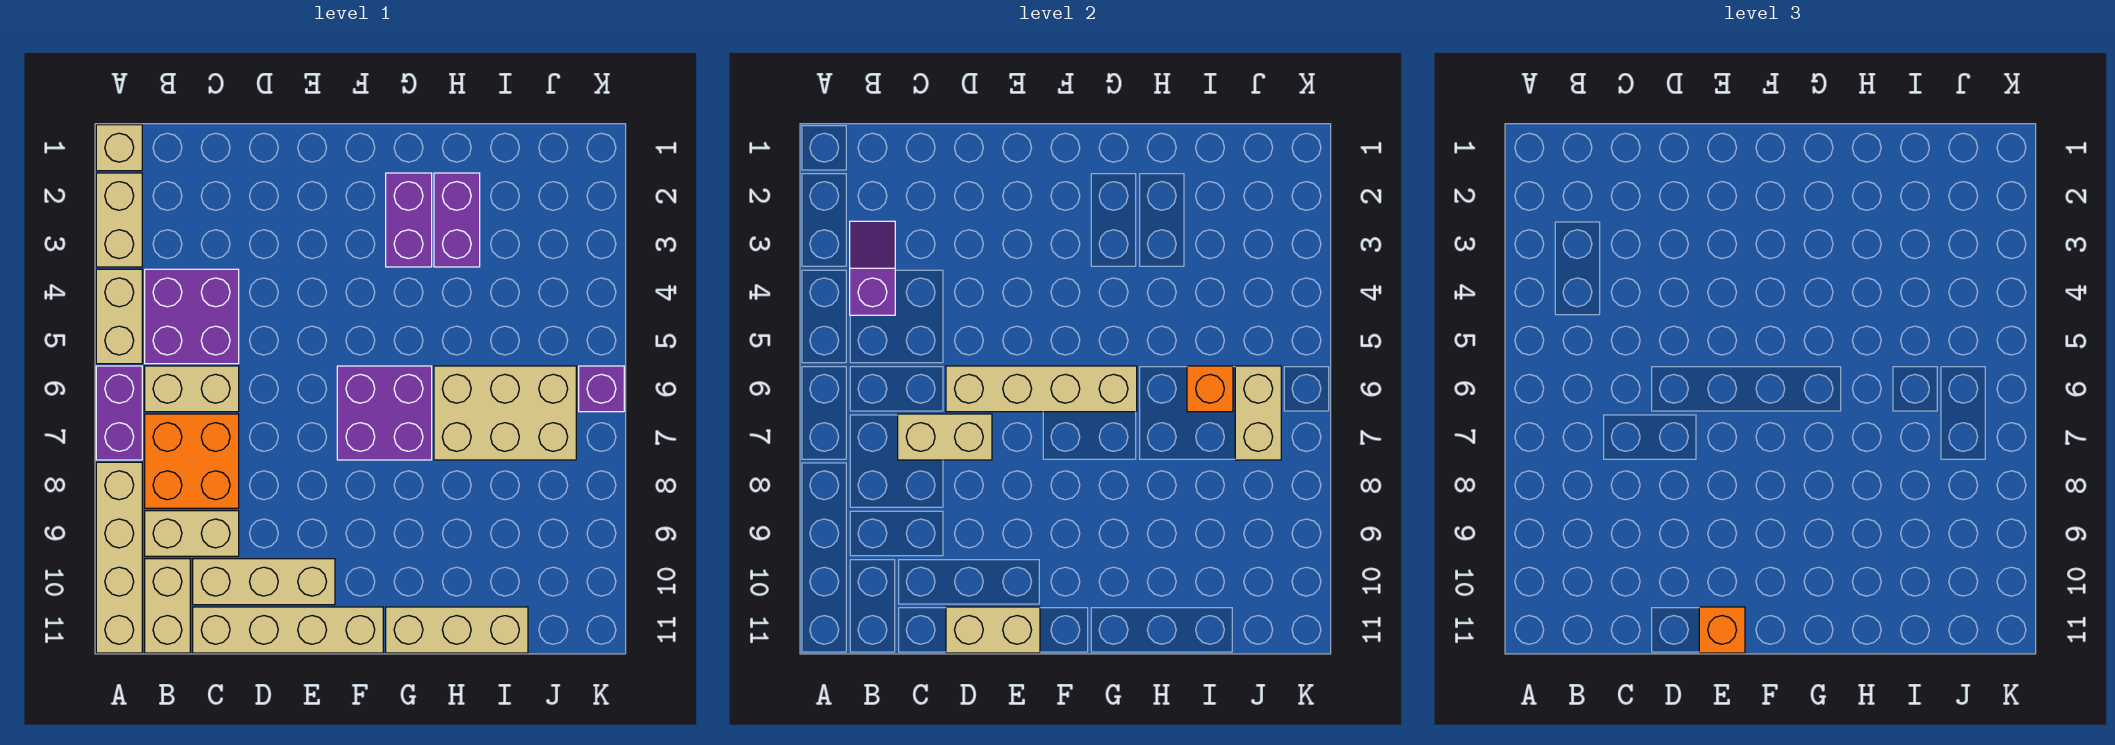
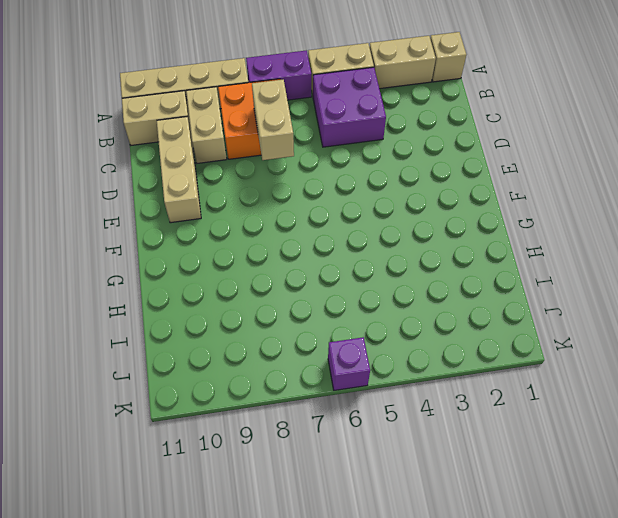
none -> tan 1x2 brick [145,366,239,412]
none -> tan 1x4 brick [193,607,383,653]
none -> purple 2x2 brick [337,366,432,460]

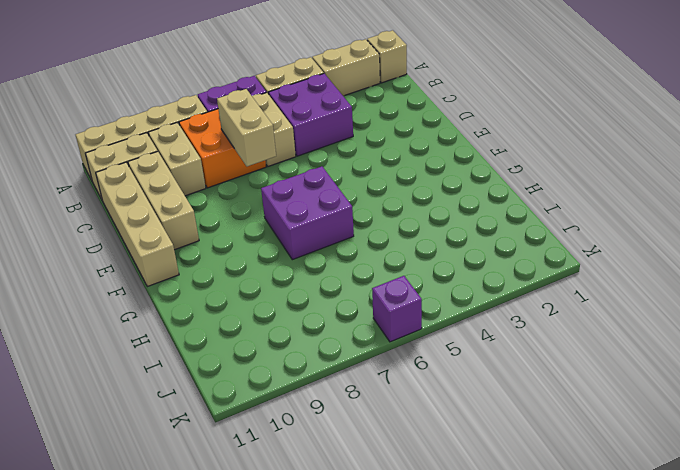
none -> purple 1x2 brick [386,173,432,267]
none -> tan 1x3 brick [386,607,528,653]
none -> purple 1x2 brick [434,173,480,267]

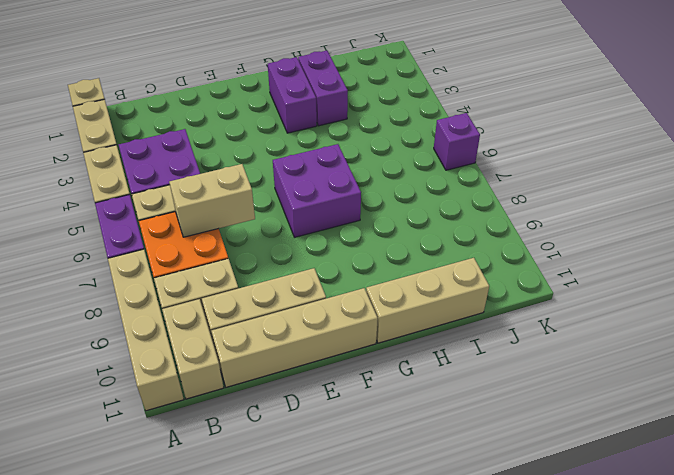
none -> tan 2x3 brick [434,366,576,460]
none -> purple 1x2 slope [850,221,895,315]
none -> tan 1x4 brick [946,366,1137,412]

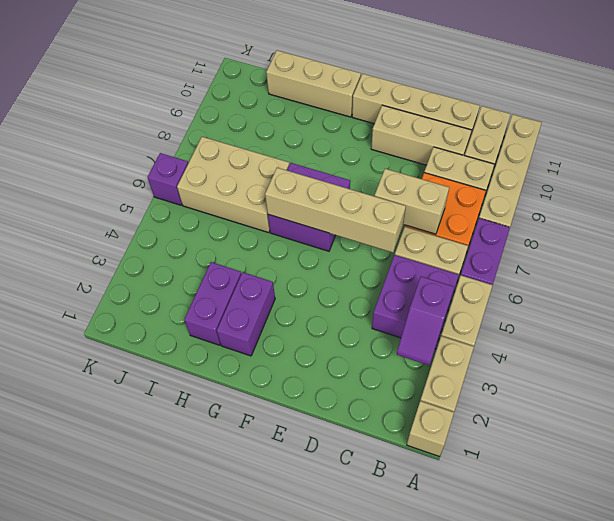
none -> tan 1x2 brick [946,607,1040,653]
none -> orange 1x1 brick [1187,366,1233,412]
none -> tan 1x2 brick [1235,366,1281,460]

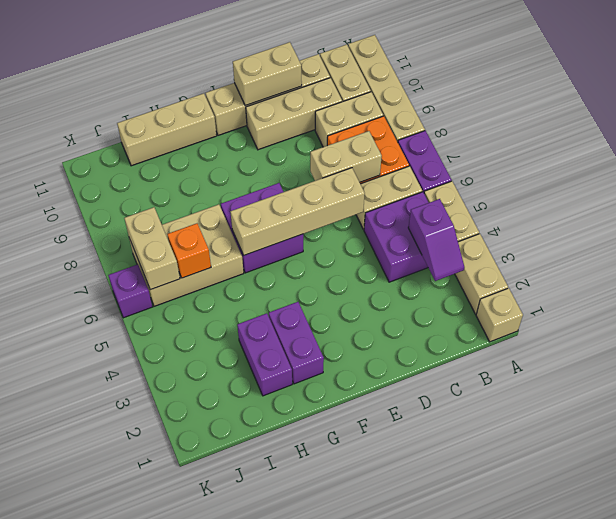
none -> orange 1x1 brick [1699,607,1745,653]

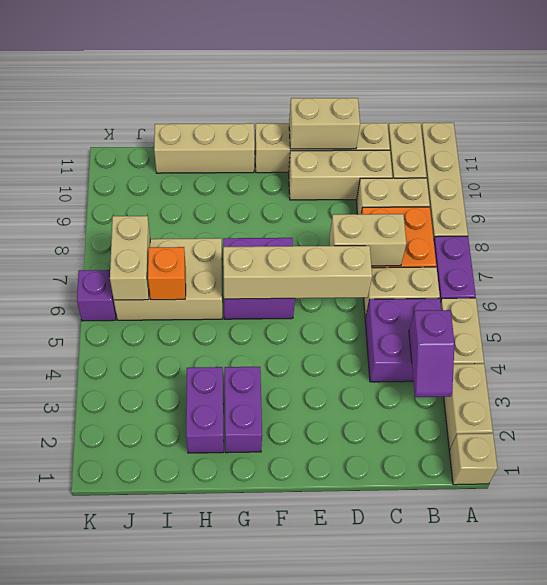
none -> orange 1x1 brick [1699,607,1745,653]

